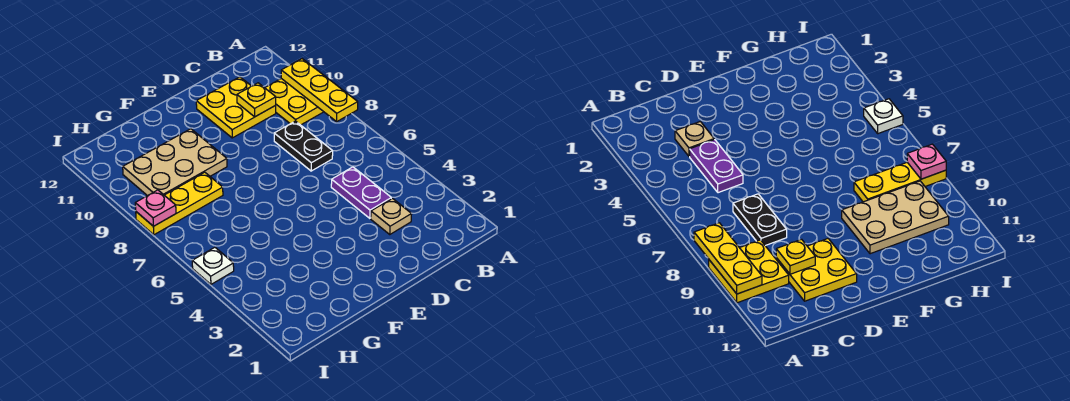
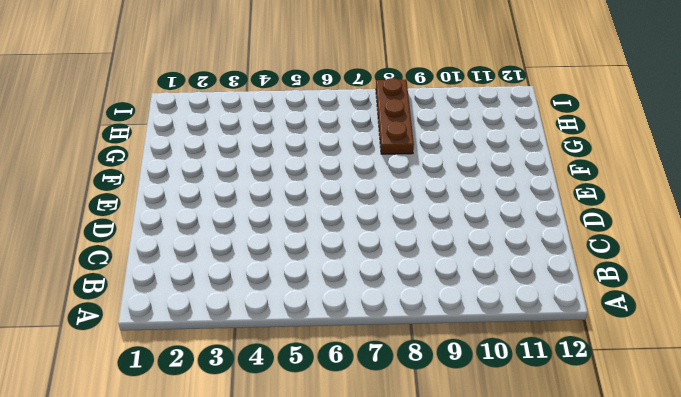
brown 1x3 plate [376,78,414,154] -> yellow 1x3 plate [136,172,223,235]
none -> yellow 2x2 plate [265,79,323,125]
none -> tan 1x1 plate [371,198,412,234]

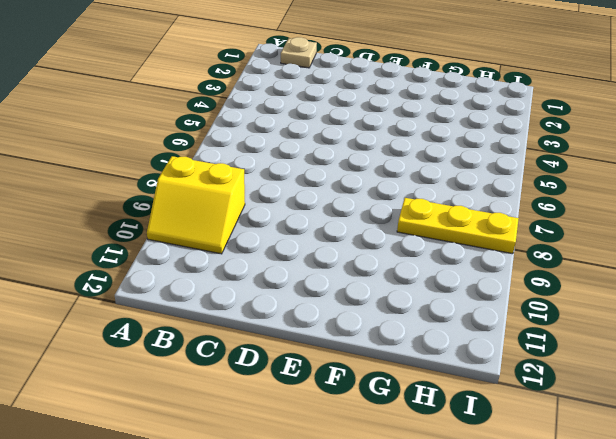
yellow 2x2 slope [147,156,245,254] -> yellow 2x2 plate [265,79,323,125]
tan 1x1 plate [281,37,317,68] -> tan 1x1 plate moved to [371,198,412,234]
none -> purple 1x2 plate [331,167,391,218]
none -> black 1x2 plate [274,121,333,171]

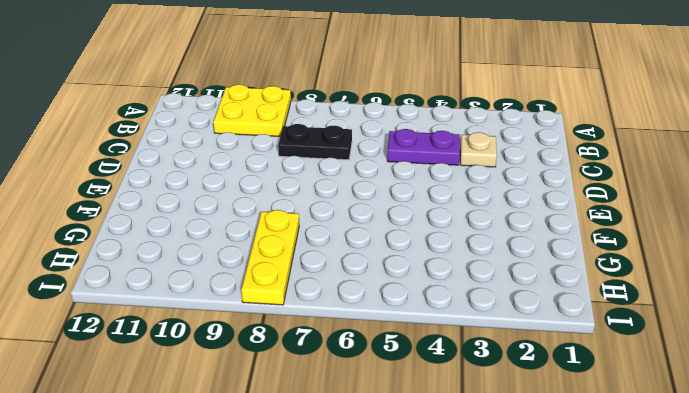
none -> yellow 2x2 plate [196,77,276,138]
none -> tan 2x3 plate [123,129,227,196]

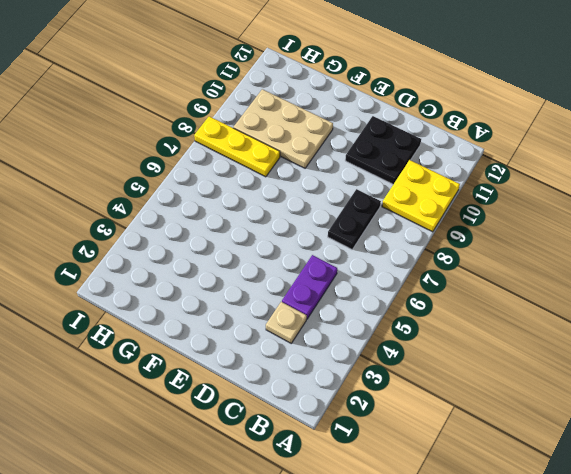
black 2x2 plate [345,116,421,184] -> yellow 2x2 plate [196,77,276,138]
none -> white 1x1 plate [192,247,234,284]
none -> yellow 1x3 plate [281,59,358,122]

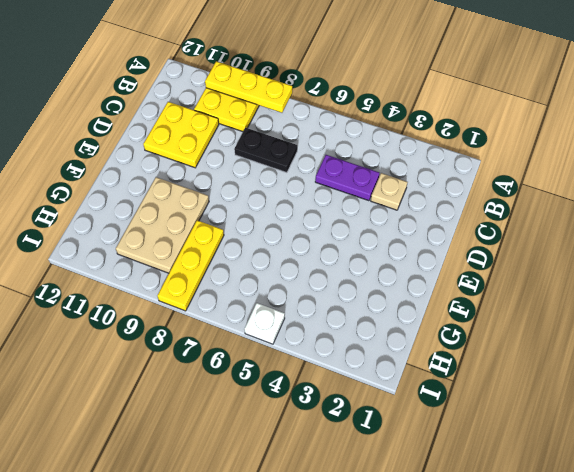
none -> yellow 1x1 plate [237,83,276,117]
none -> pink 1x1 plate [135,190,176,226]

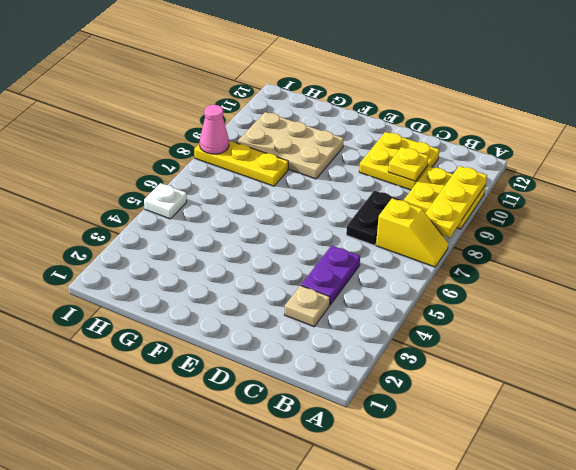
yellow 1x2 slope [376,198,448,267] -> none
pink 1x1 cone [200,105,229,154] -> pink 1x1 plate [135,190,176,226]

